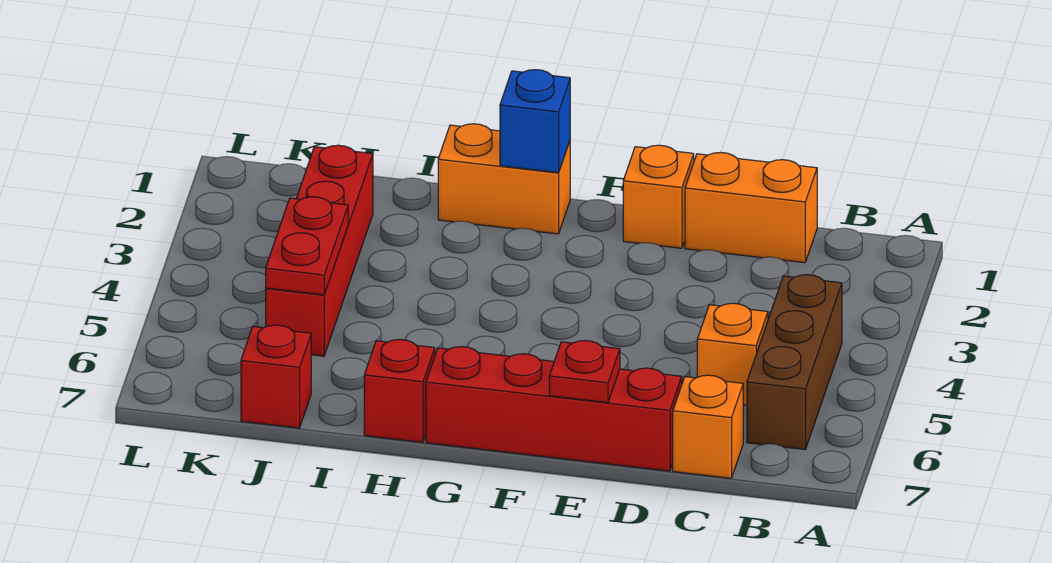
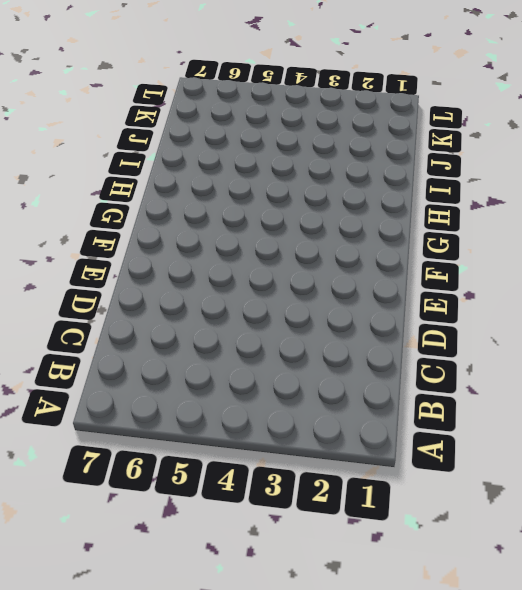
none -> brown 1x3 brick [747,275,842,450]
none -> orange 1x2 brick [685,152,817,263]
none -> orange 1x1 brick [697,303,768,405]

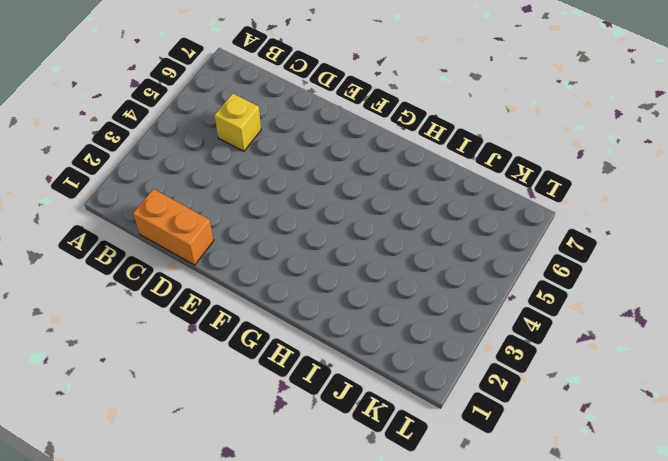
yellow 1x1 brick [214,93,261,151] -> orange 1x1 brick [697,303,768,405]
none -> brown 1x3 brick [747,275,842,450]
none -> orange 1x1 brick [673,375,743,478]
none -> red 1x4 brick [426,347,682,471]

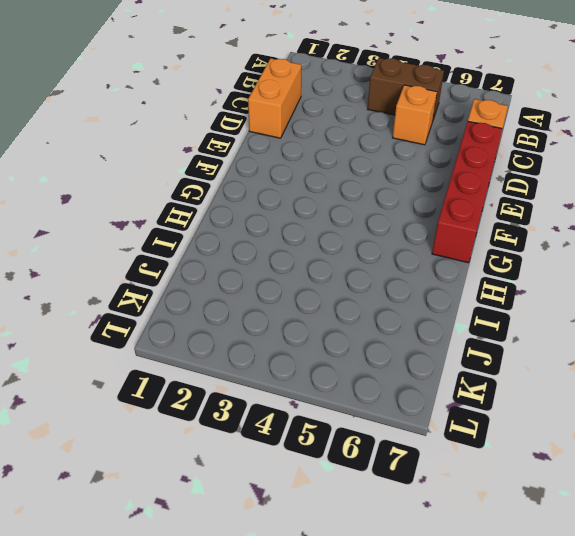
brown 1x2 brick [368,58,444,119] -> brown 1x3 brick [747,275,842,450]
none -> orange 1x1 brick [623,145,694,248]
none -> orange 1x2 brick [438,124,570,234]
none -> red 1x1 brick [364,339,435,442]

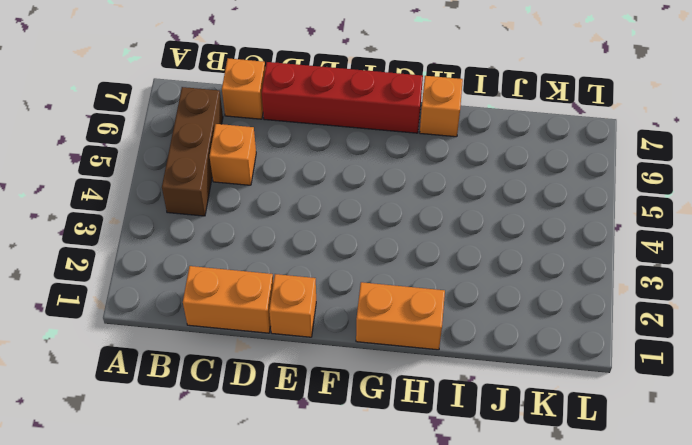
orange 1x1 brick [420,76,463,137] -> red 1x1 brick [364,339,435,442]
none -> red 1x4 brick [266,145,373,356]
none -> red 1x1 brick [241,325,311,428]
none -> red 1x1 plate [549,341,620,403]

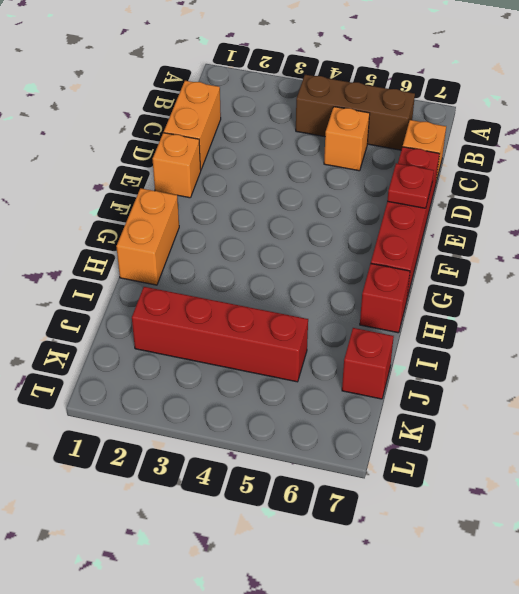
none -> blue 1x1 brick [500,70,570,173]
none -> red 1x2 plate [266,197,348,295]

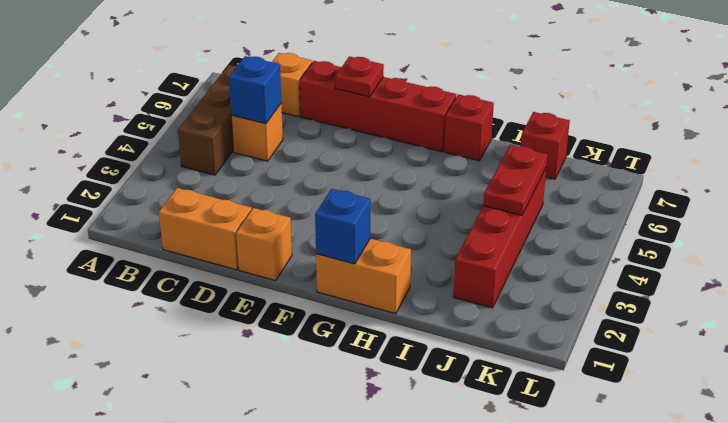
blue 1x1 brick [229,56,281,124] -> none

